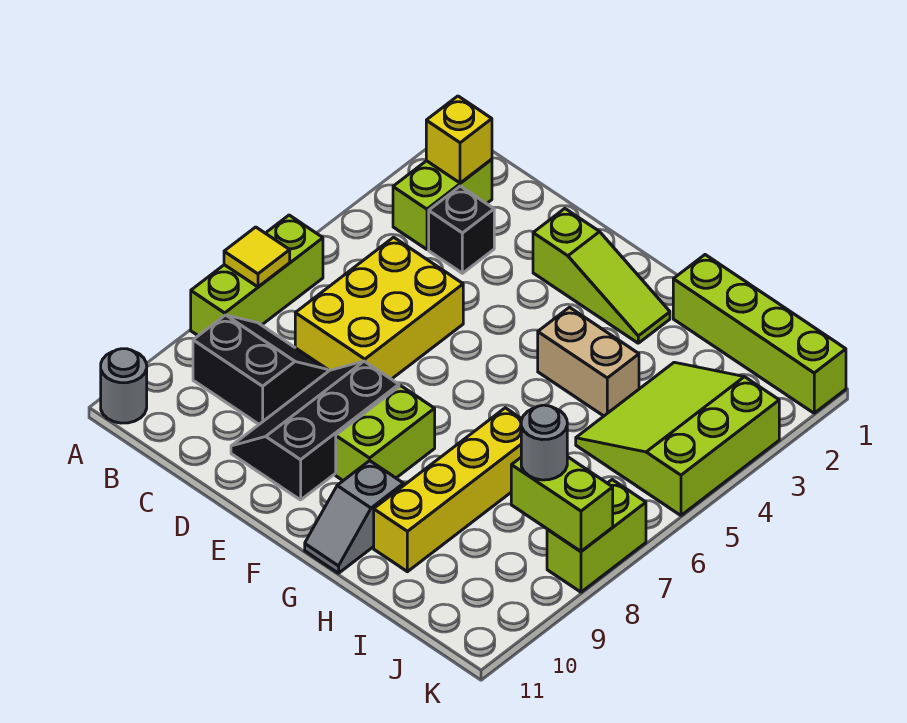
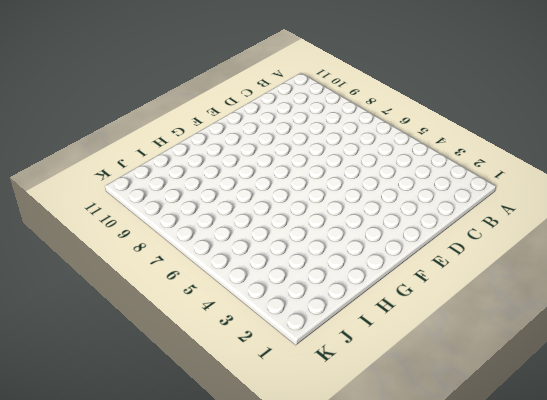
none -> lime 1x3 brick [191,215,323,336]
none -> grey 1x1 round brick [101,349,147,423]
none -> lime 1x2 brick [393,159,492,249]

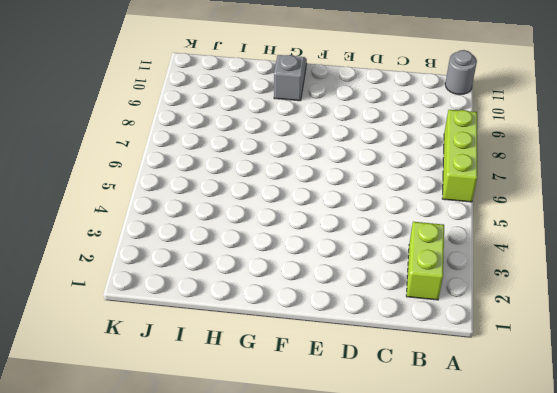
none -> black 2x2 slope [193,315,328,424]
none -> black 1x1 brick [429,186,494,273]
none -> yellow 2x3 brick [295,237,463,379]

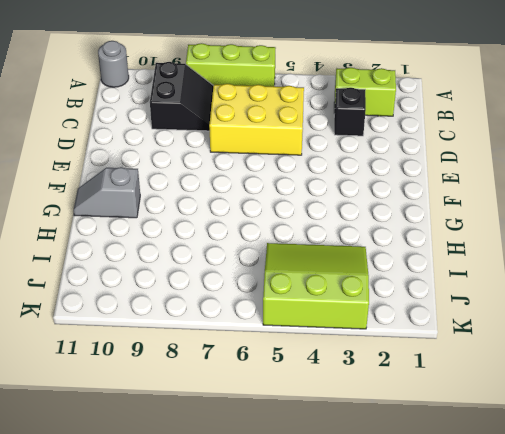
none -> black 2x3 slope [231,361,399,500]
none -> lime 1x3 slope [533,209,670,343]
none -> lime 1x2 brick [336,386,435,481]

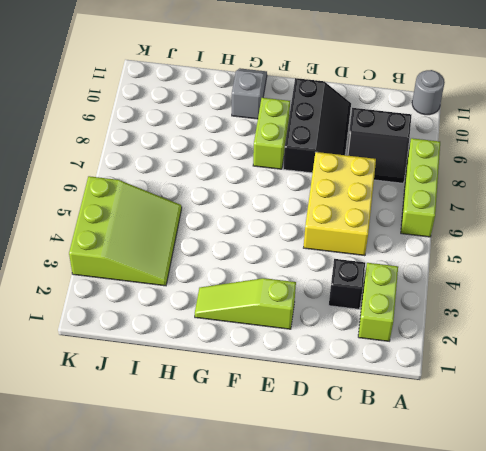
none -> tan 1x2 brick [538,307,639,416]
none -> lime 1x4 brick [673,255,846,413]
none -> yellow 1x4 brick [374,408,522,572]

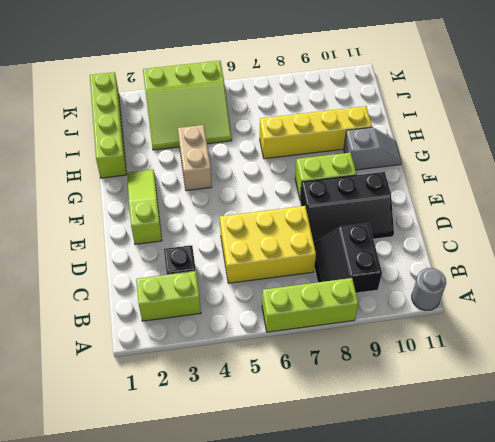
none -> lime 1x2 brick [547,480,646,592]
none -> yellow 1x1 tile [224,227,290,287]
none -> yellow 1x1 brick [426,96,492,183]

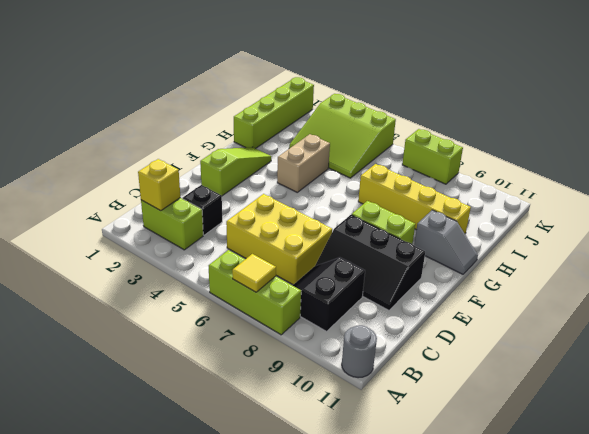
none -> lime 1x2 brick [511,457,613,551]
none -> grey 1x1 round brick [521,405,567,480]

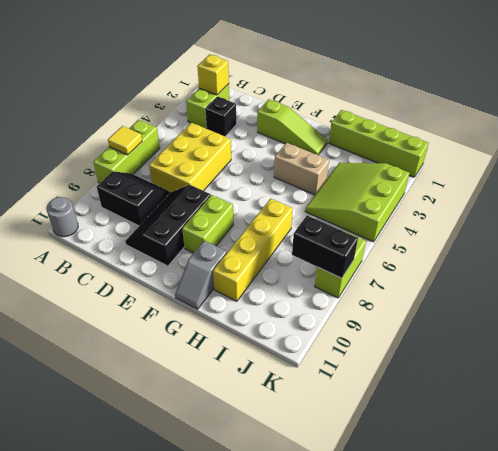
black 1x2 brick [292,215,358,278] -> lime 1x2 brick [511,457,613,551]
none -> grey 1x1 round brick [521,405,567,480]

